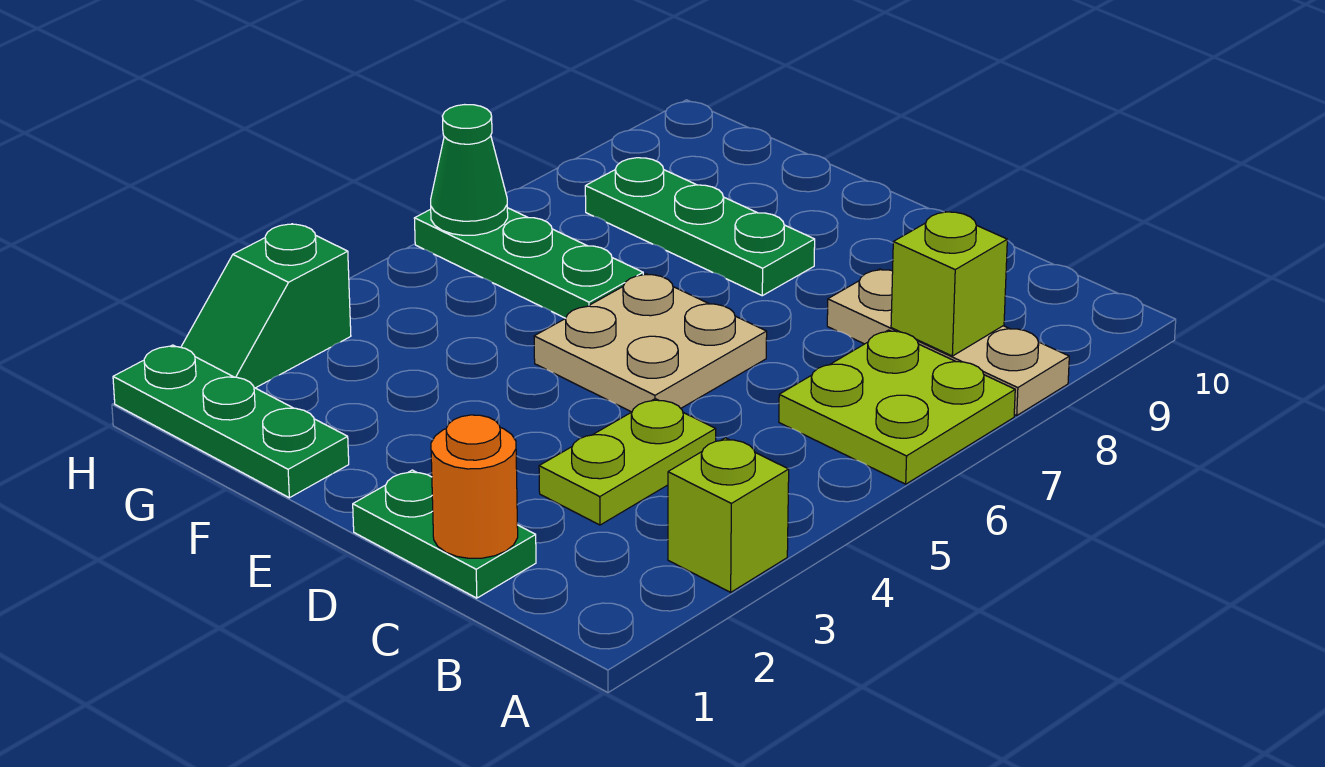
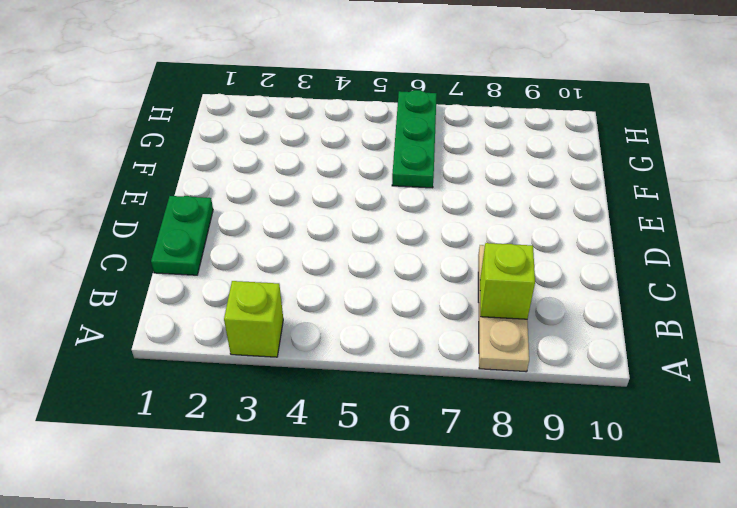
none -> lime 2x2 plate [779,330,1015,484]
none -> lime 1x2 plate [539,399,716,525]
none -> tan 2x2 plate [534,274,767,412]

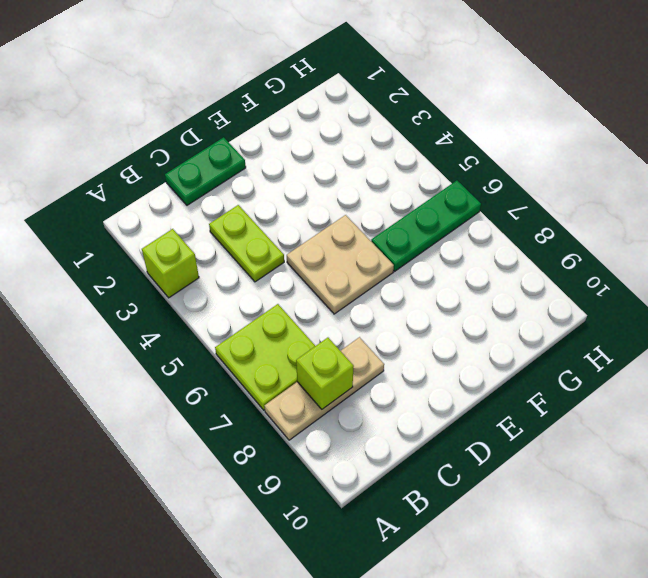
none -> green 1x3 plate [585,158,815,296]
none -> green 1x3 plate [113,345,349,498]
none -> green 1x2 slope [181,224,351,388]

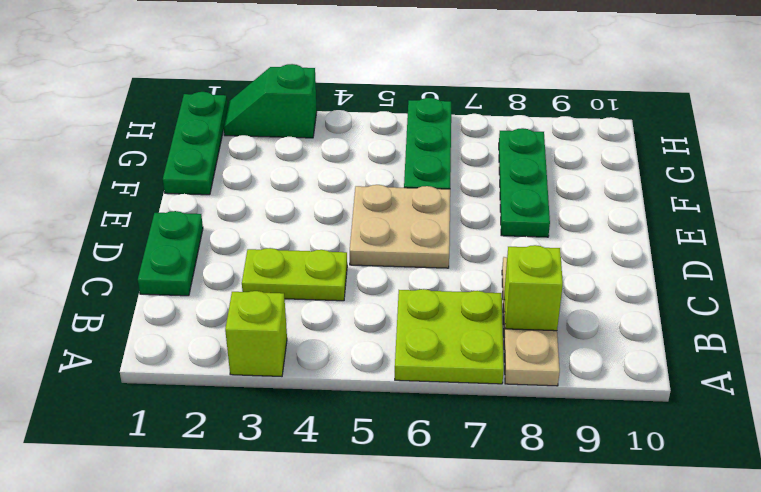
none -> orange 1x1 round brick [431,415,518,558]
none -> green 1x1 cone [431,105,508,235]

